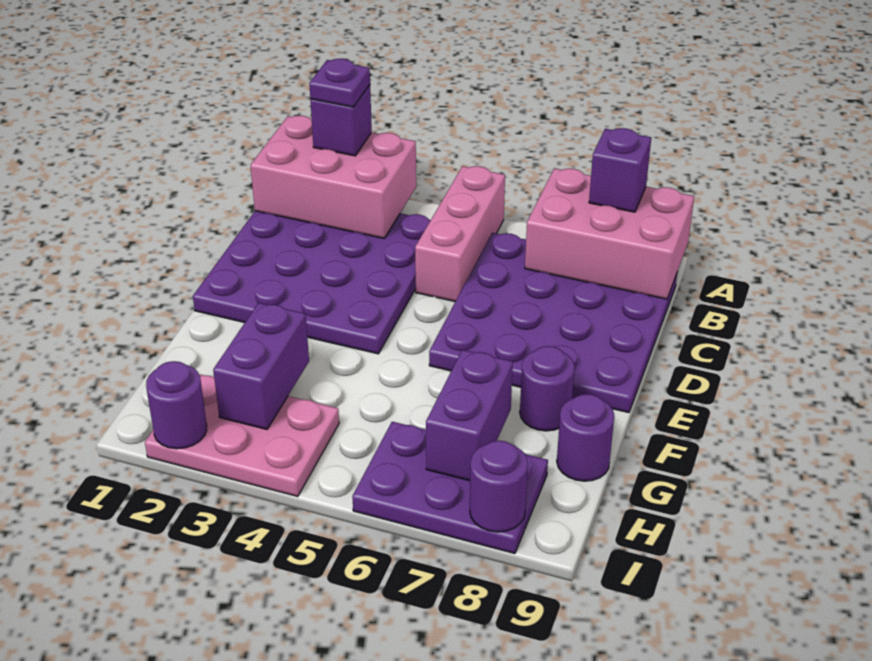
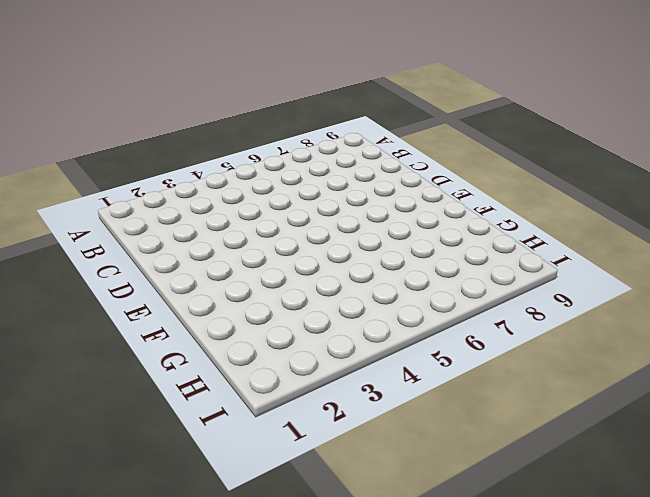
none -> pink 1x3 brick [415,166,505,302]
none -> purple 4x4 plate [193,211,431,354]
none -> purple 4x4 plate [429,233,677,413]

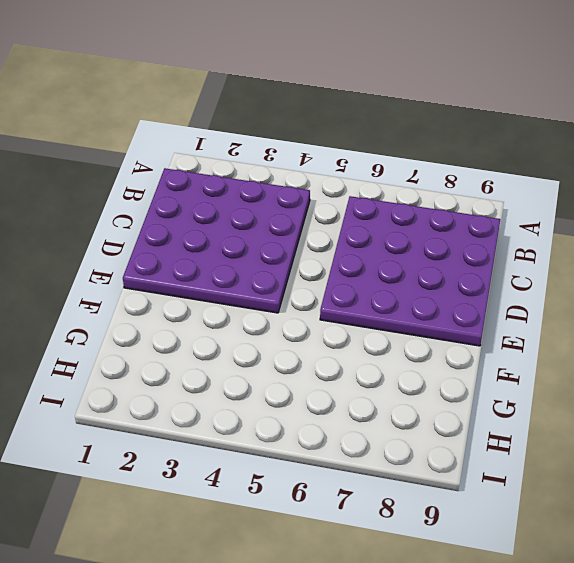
none -> pink 1x3 brick [415,166,505,302]
none -> purple 1x1 round brick [520,346,574,431]
none -> purple 1x1 round brick [557,394,614,481]

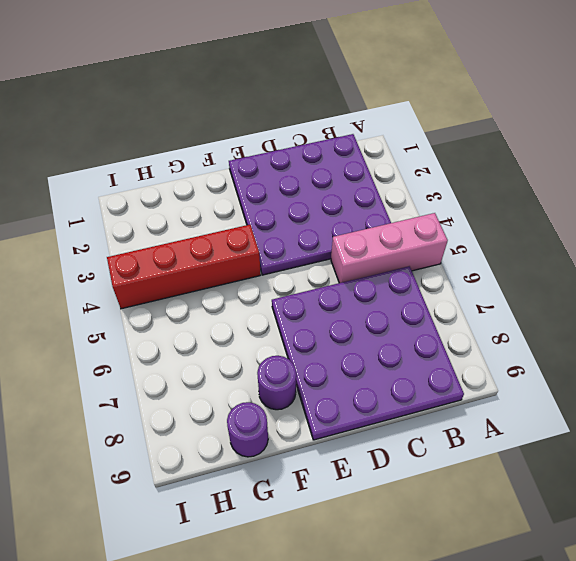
red 1x4 brick [107,225,261,309] -> pink 2x3 plate [145,374,339,496]
none -> purple 2x3 plate [352,422,548,553]
none -> pink 2x3 brick [251,116,416,238]
none -> pink 2x3 brick [525,169,694,299]

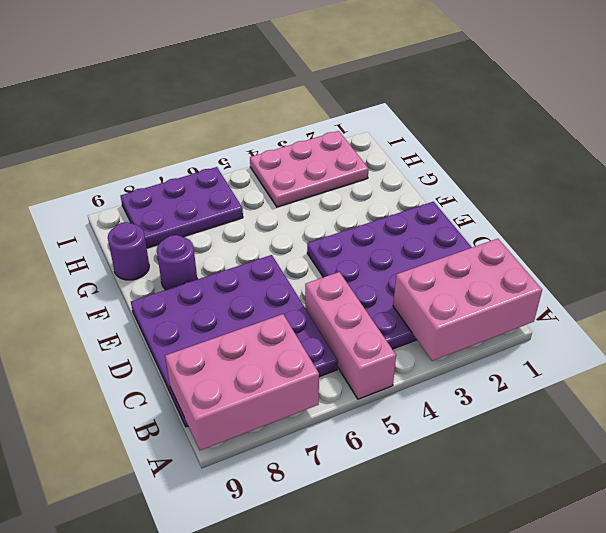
none -> purple 1x2 brick [213,303,309,429]
none -> purple 1x2 brick [426,350,513,481]
none -> purple 1x1 round brick [146,361,207,449]

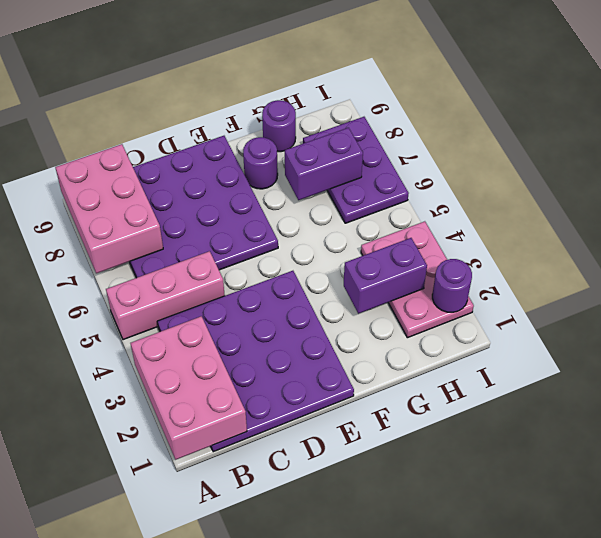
none -> purple 1x1 round brick [470,441,528,532]
none -> purple 1x1 brick [310,85,372,156]
none -> purple 1x1 brick [589,128,651,212]

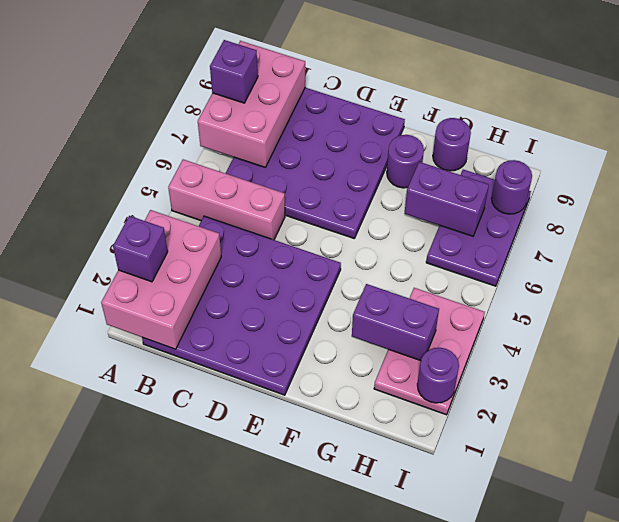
none -> purple 1x1 plate [309,59,370,107]

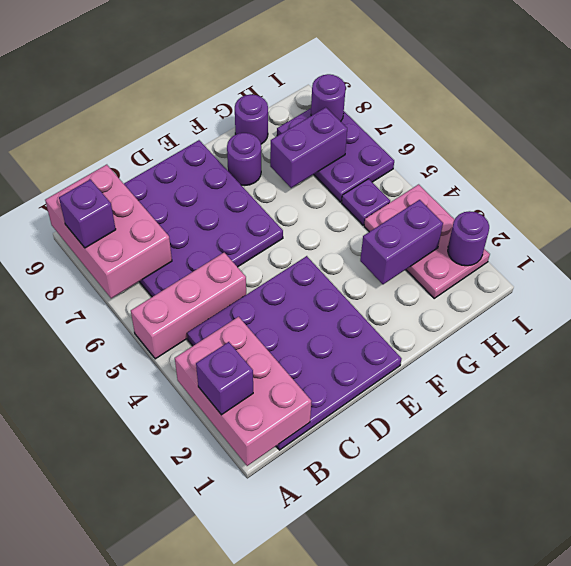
purple 1x1 plate [342,179,390,225] -> purple 1x1 plate moved to [309,59,370,107]

